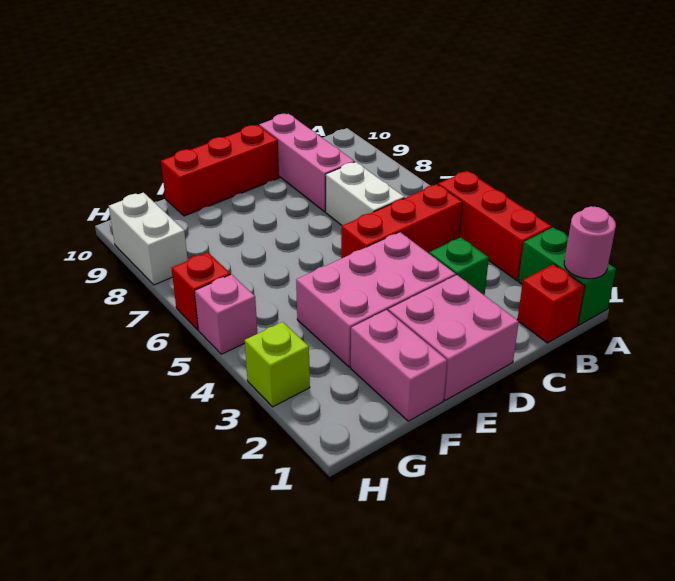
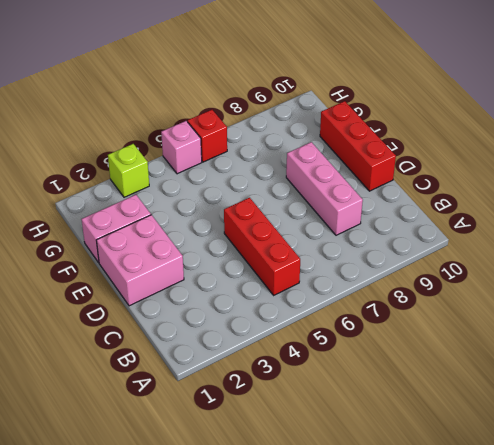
pink 1x3 brick [286,142,363,235] -> pink 1x3 brick turned to [259,114,355,212]
none -> green 1x2 brick [518,227,616,325]
none -> red 1x3 brick [438,171,552,281]
none -> red 1x1 brick [517,264,585,343]

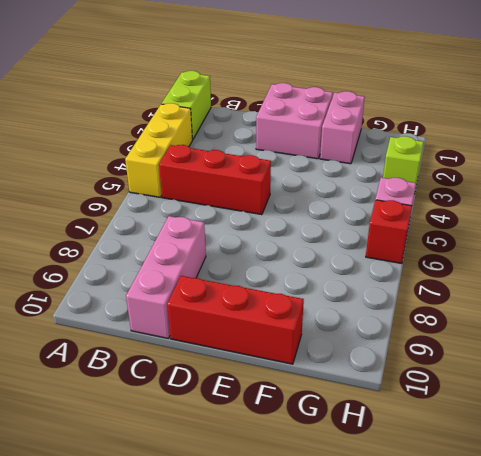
lime 1x2 brick [162,71,211,140] -> green 1x2 brick [518,227,616,325]
yellow 1x3 brick [125,103,192,197] -> red 1x3 brick [438,171,552,281]
none -> red 1x1 brick [517,264,585,343]
none -> green 1x1 brick [429,237,489,295]
none -> white 1x2 brick [326,162,404,225]

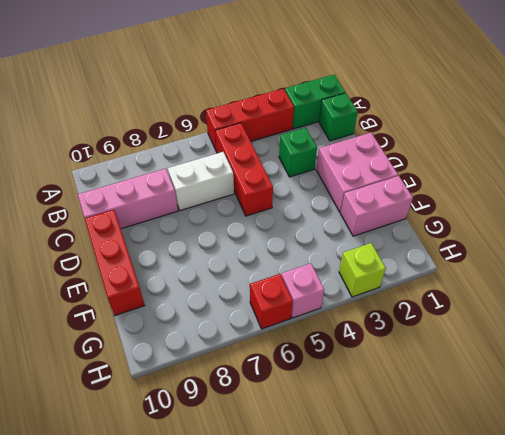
green 1x1 brick [319,93,358,141] -> red 1x1 brick [517,264,585,343]
none -> pink 2x3 brick [296,232,456,367]
none -> white 1x2 brick [109,193,188,285]
none -> pink 1x1 round brick [564,206,616,279]

